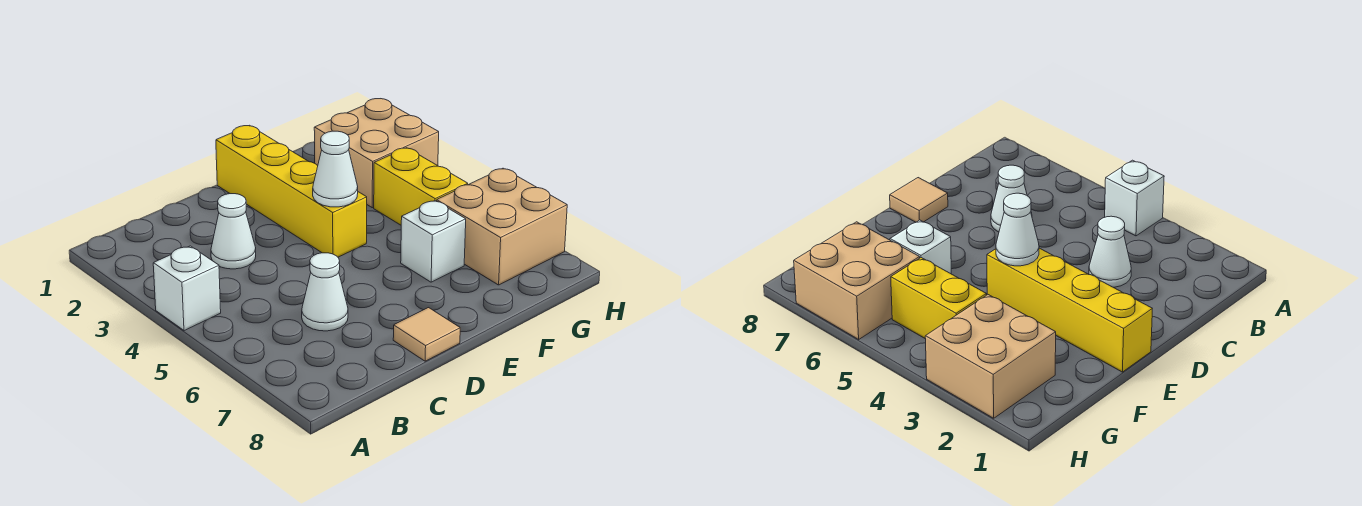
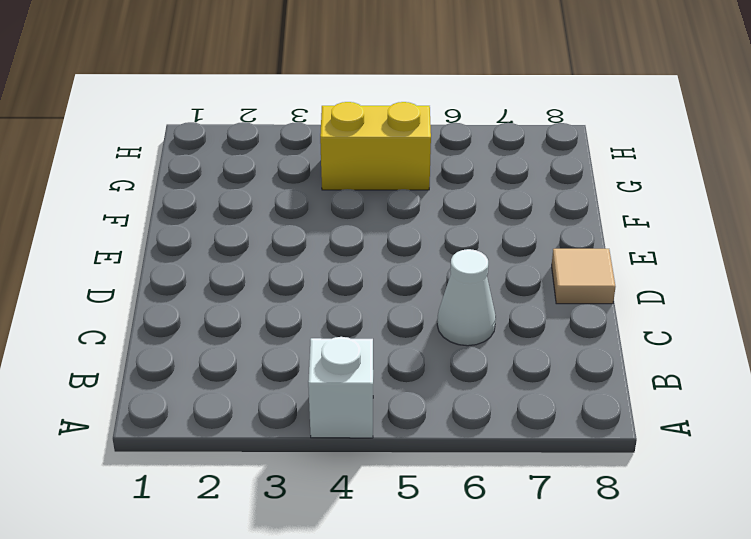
none -> white 1x1 cone [211,194,256,269]
none -> yellow 1x4 brick [216,125,367,257]

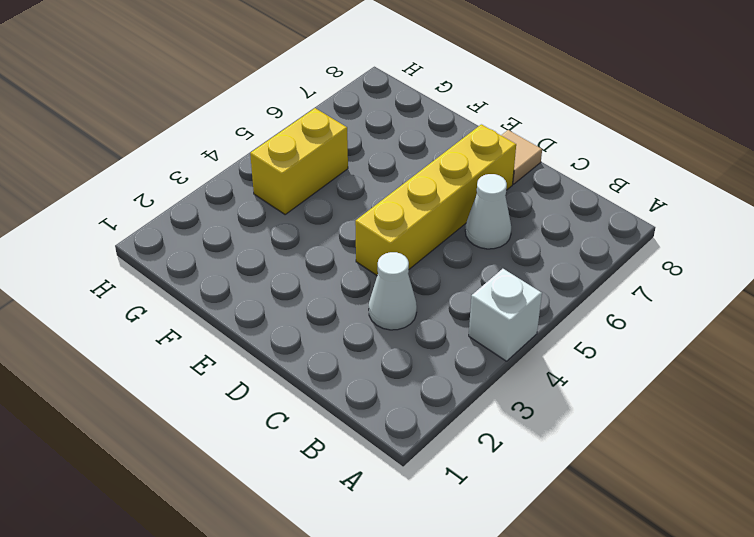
yellow 1x4 brick [355,124,516,275] -> yellow 1x4 brick moved to [216,125,367,257]
none -> white 1x1 brick [401,201,466,282]
none -> tan 2x2 brick [314,99,439,208]

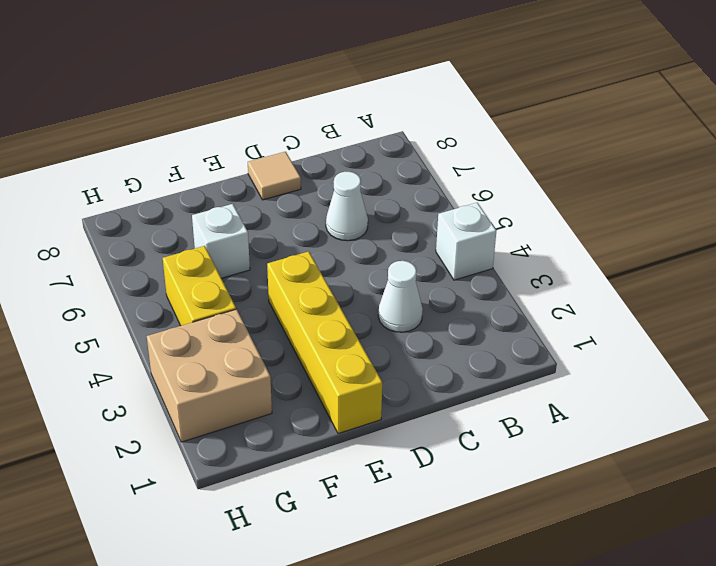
none -> tan 2x2 brick [437,168,567,285]
none -> white 1x1 cone [313,131,358,207]

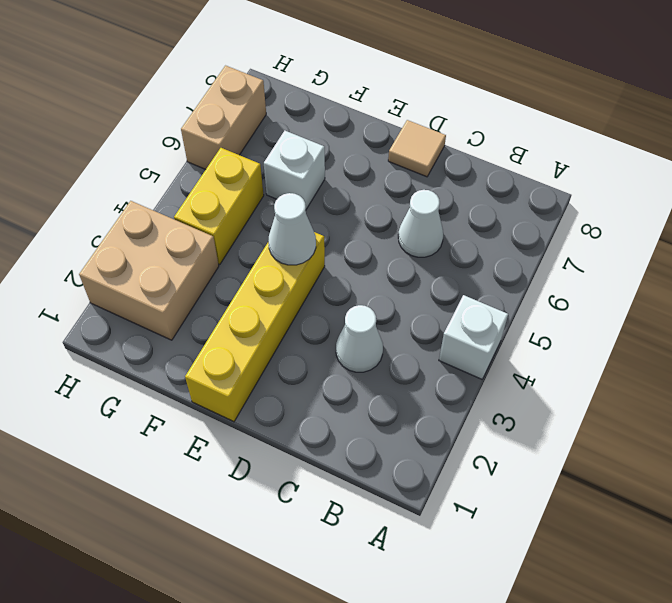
tan 1x2 brick [181,66,266,169] -> tan 2x2 brick [437,168,567,285]

